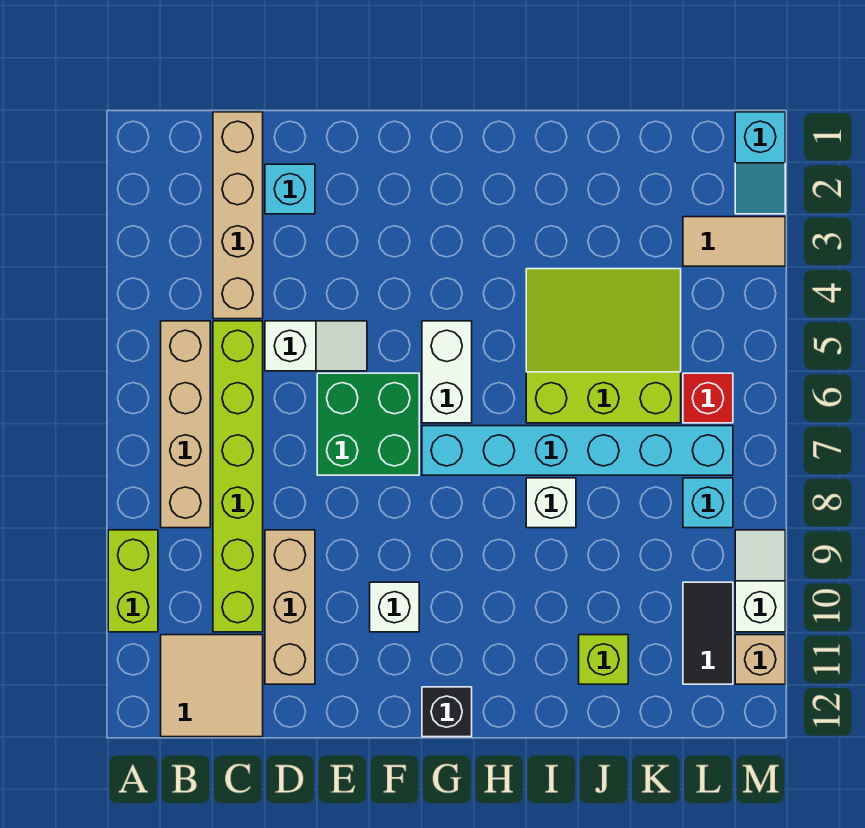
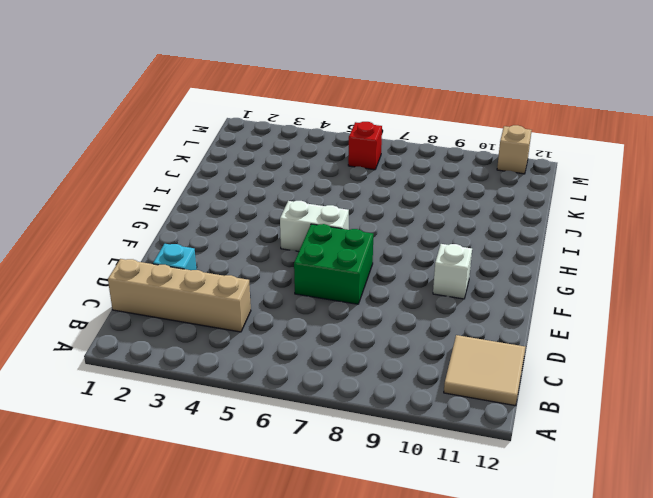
none -> lime 1x2 brick [108,530,158,632]
none -> tan 1x4 brick [161,321,210,528]
none -> lime 1x6 brick [213,321,263,632]

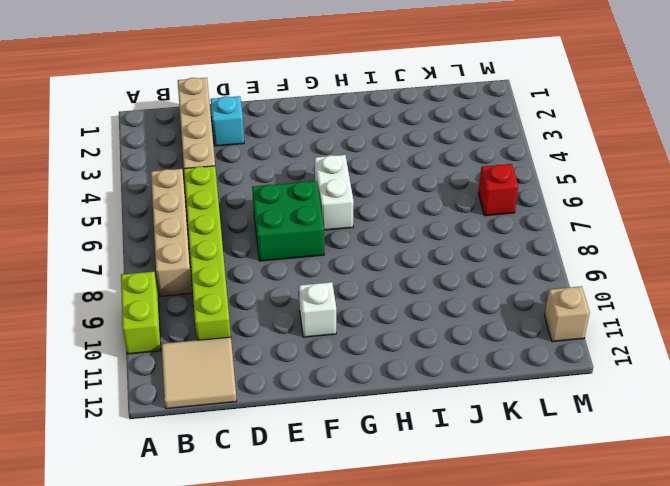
none -> white 1x2 slope [265,321,367,371]
none -> tan 1x3 brick [265,530,315,684]
none -> cyan 1x6 brick [422,426,733,475]

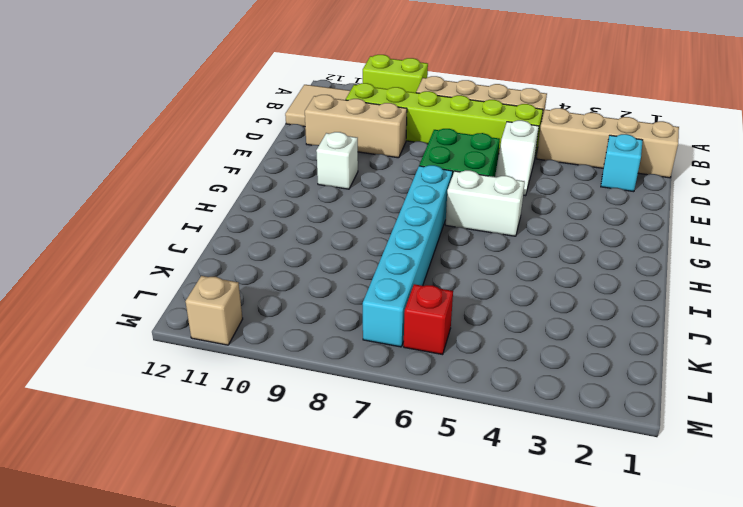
none -> black 1x1 brick [422,687,472,737]
none -> lime 3x3 slope [526,269,681,423]
none -> white 1x1 brick [526,478,576,528]

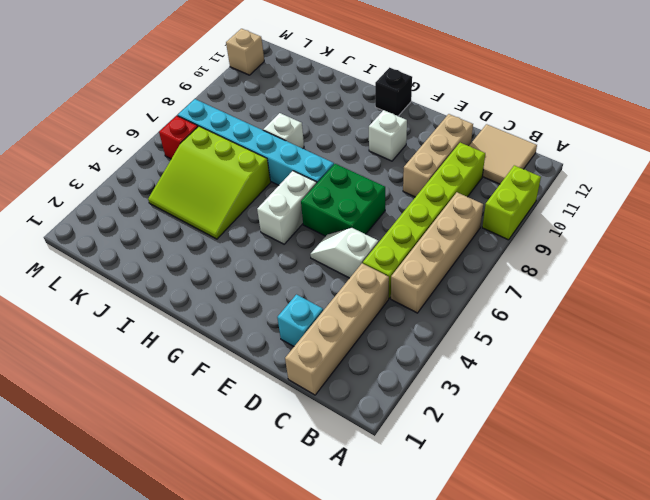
none -> lime 1x1 brick [579,635,628,684]
none -> tan 1x2 tile [683,217,785,266]
none -> cyan 1x1 brick [683,478,733,528]

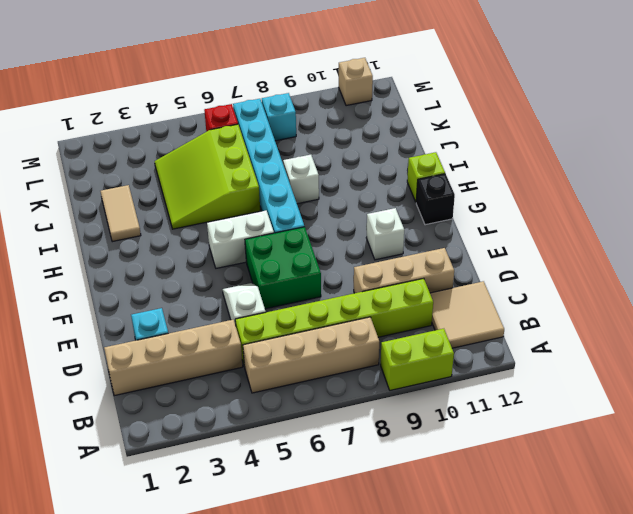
lime 1x1 brick [407,152,445,202] -> lime 1x1 brick moved to [579,635,628,684]
tan 1x2 tile [101,185,141,242] -> tan 1x2 tile moved to [683,217,785,266]
none -> black 1x2 tile [683,582,733,684]
none -> cyan 1x2 slope [735,112,785,214]
none -> white 1x2 slope [735,530,785,632]

